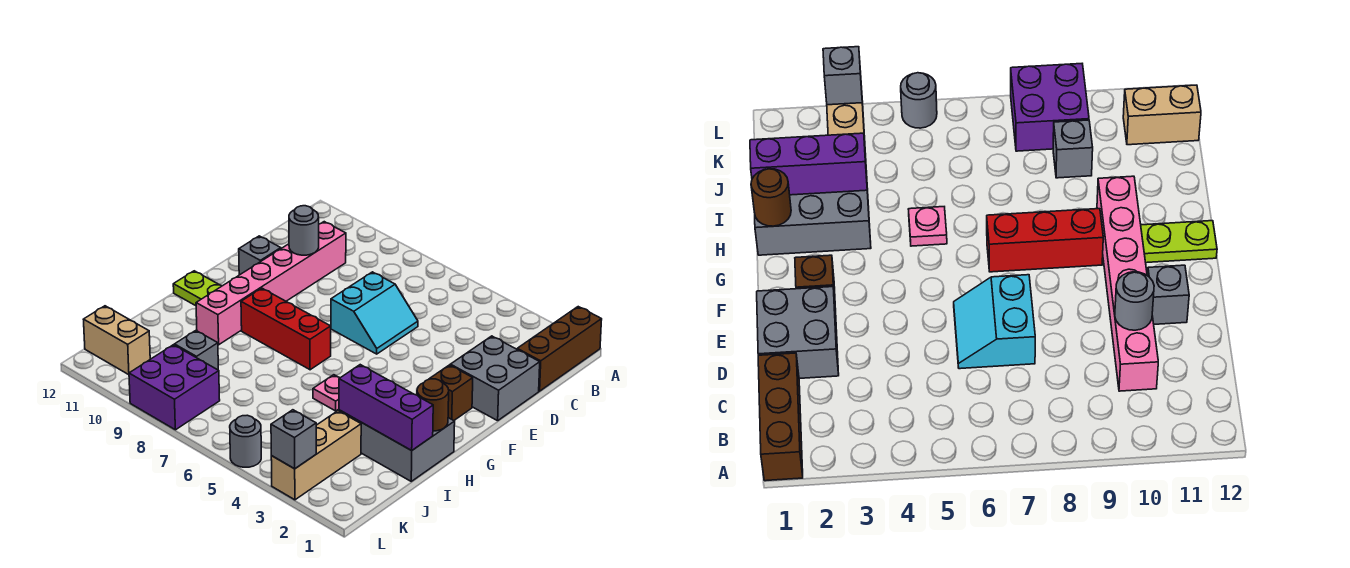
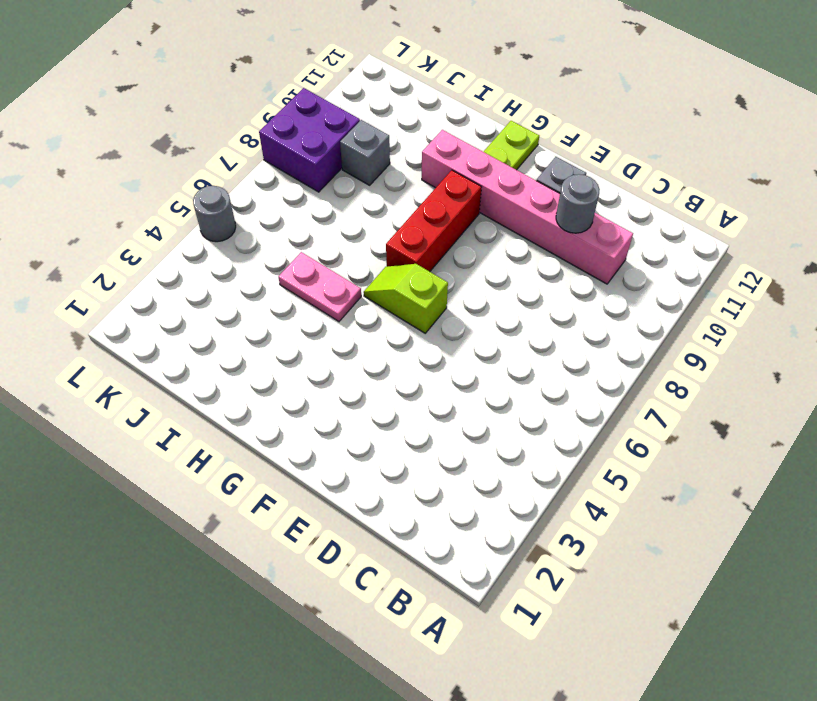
lime 1x2 slope [364,264,448,333] -> none
pink 1x2 plate [278,252,361,321] -> pink 1x1 plate [313,375,340,411]
none -> brown 1x3 brick [517,307,602,391]
none -> grey 2x2 brick [450,336,540,421]
none -> cyan 2x2 slope [331,272,418,354]

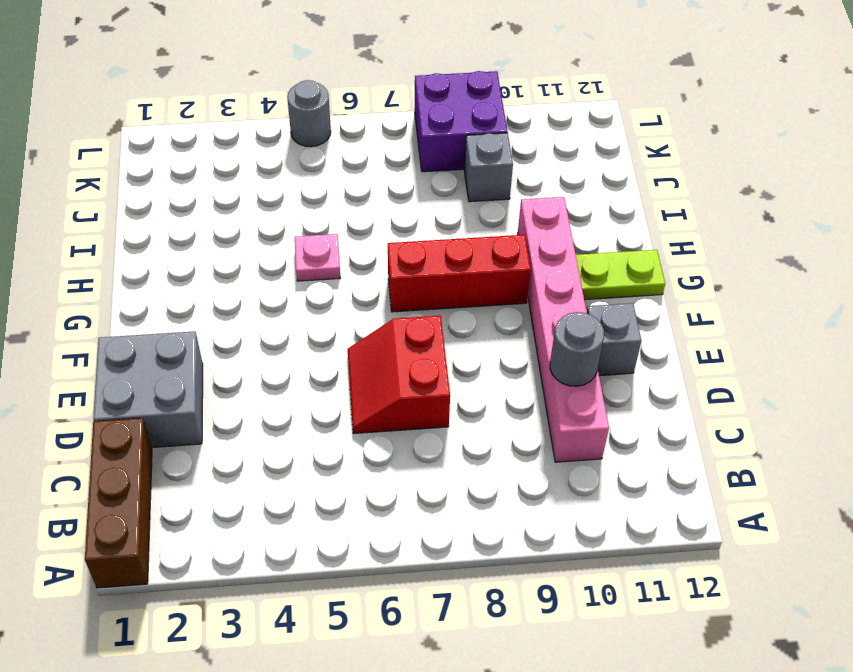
red 2x2 slope [348,316,450,434] -> cyan 2x2 slope [331,272,418,354]
none -> brown 1x1 brick [430,365,473,421]
none -> grey 2x3 brick [339,410,455,481]
none -> tan 1x3 brick [271,411,361,500]

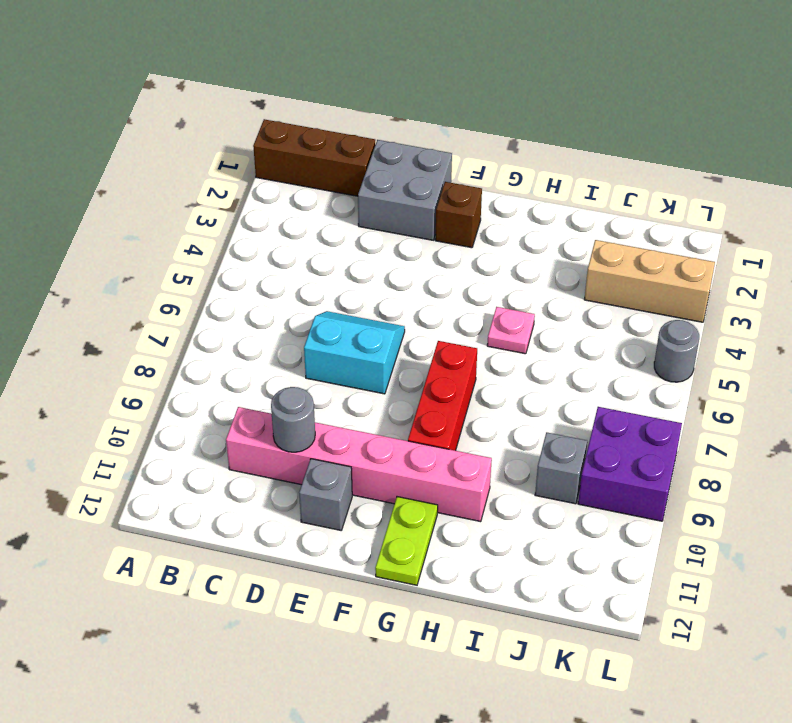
none -> grey 2x3 brick [339,410,455,481]
none -> tan 1x2 brick [83,306,150,375]
none -> brown 1x1 round brick [417,379,449,431]

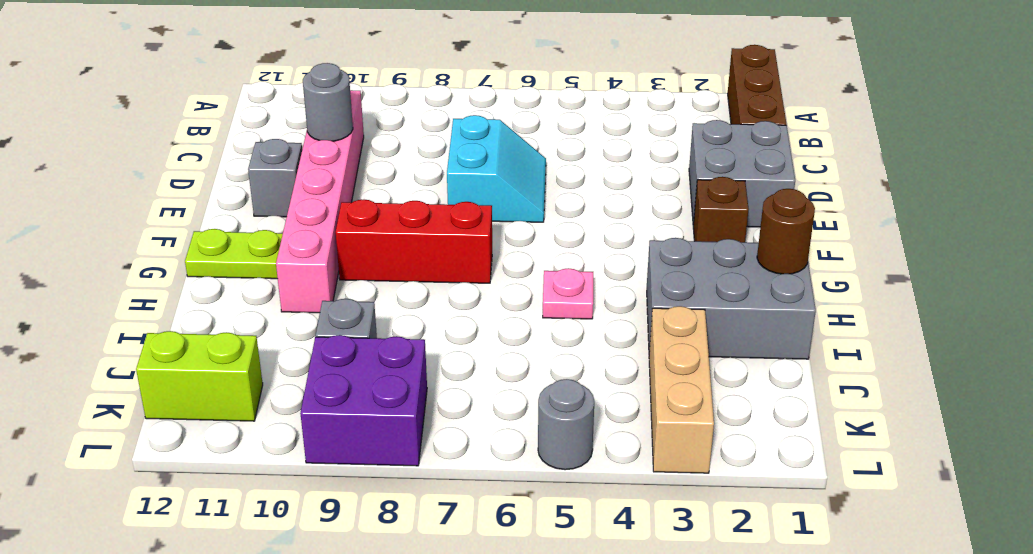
lime 1x2 brick [136,331,263,421] -> tan 1x2 brick [83,306,150,375]
none -> purple 1x3 brick [339,365,433,450]
none -> grey 1x1 brick [271,410,316,469]

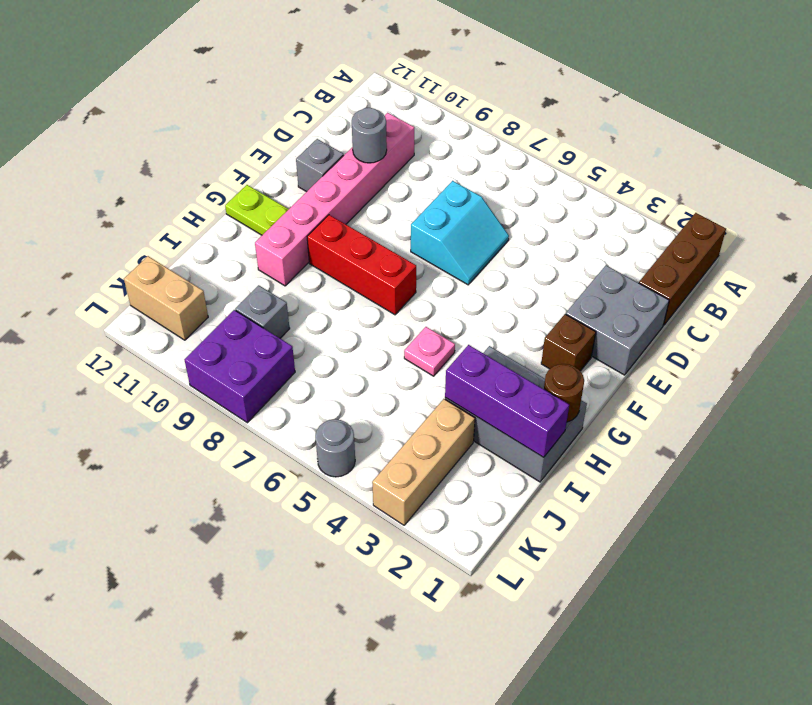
none -> grey 1x1 brick [271,410,316,469]

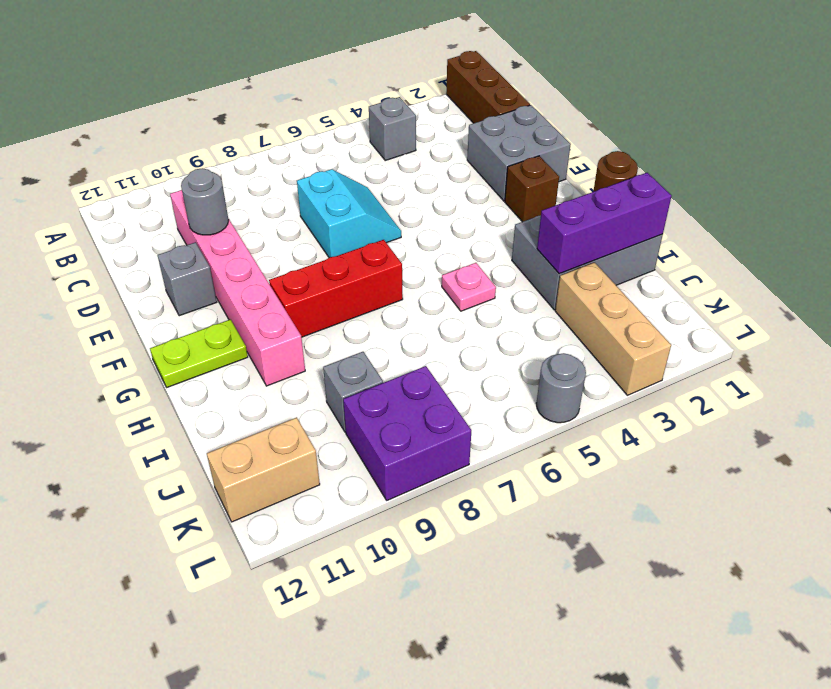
grey 1x1 brick [369,97,416,160] -> grey 1x1 brick moved to [271,410,316,469]

